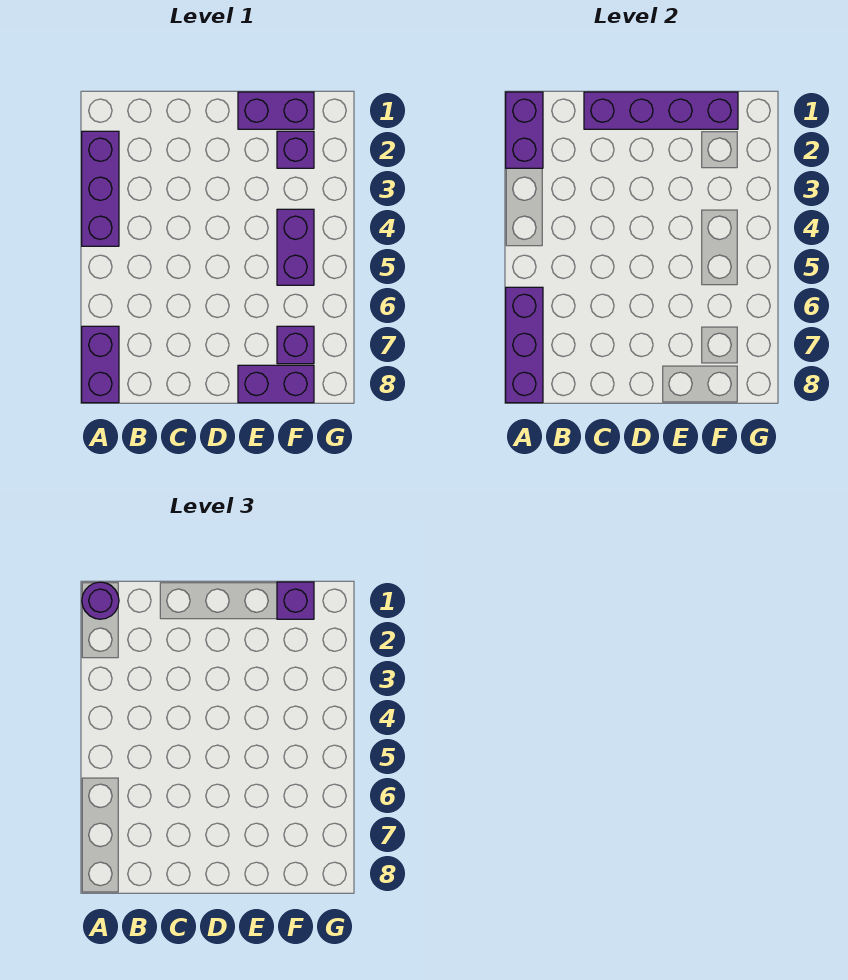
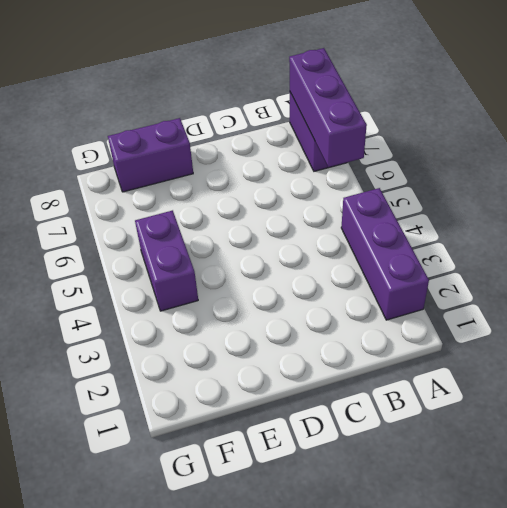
none -> purple 1x2 brick [238,92,314,129]
none -> purple 1x1 brick [277,131,314,168]
none -> purple 1x1 brick [277,326,314,364]

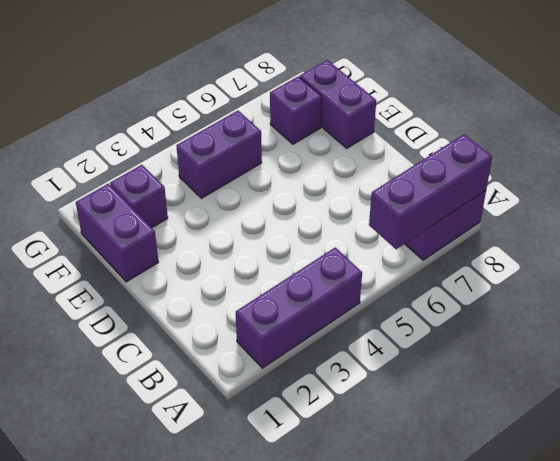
none -> purple 1x2 brick [506,92,543,168]
none -> purple 1x4 brick [584,92,738,129]
none -> purple 1x1 round brick [82,582,119,619]

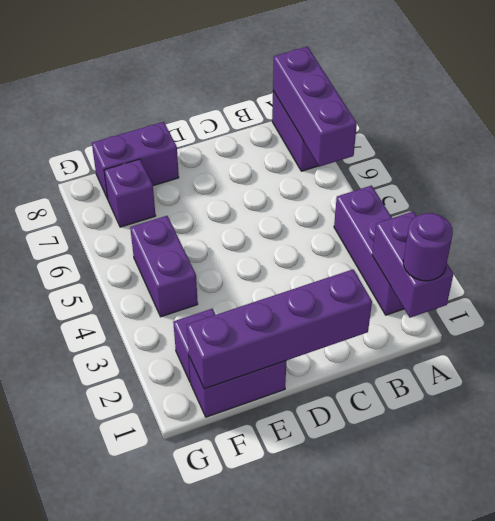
none -> purple 1x1 brick [277,582,314,619]

